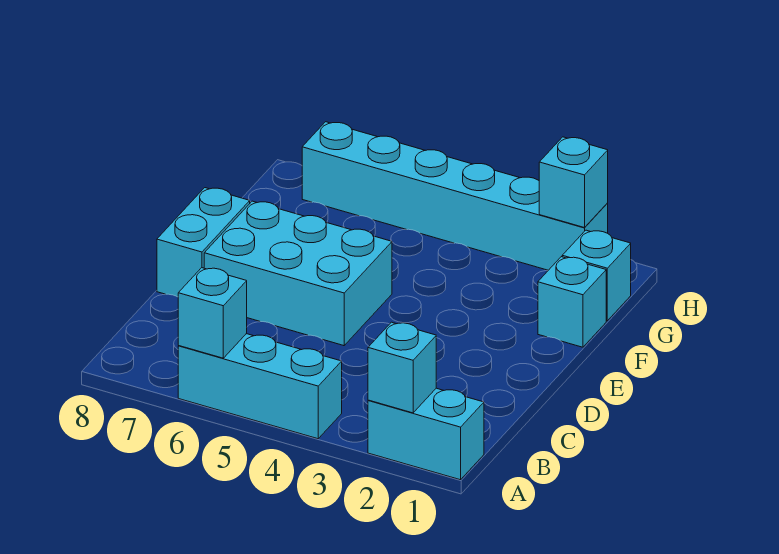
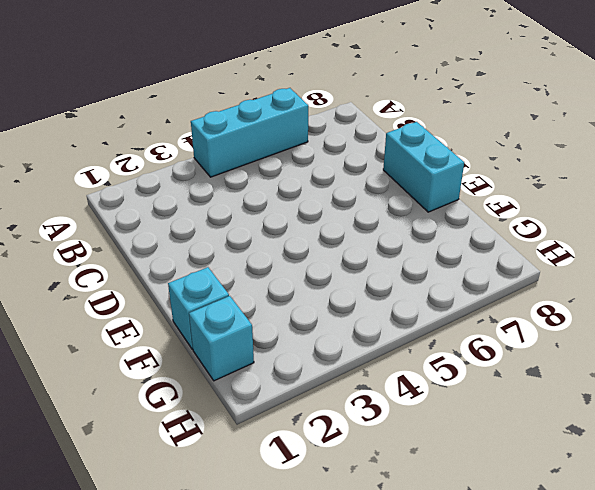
none -> cyan 1x2 brick [368,388,484,480]
none -> cyan 2x3 brick [204,201,392,346]

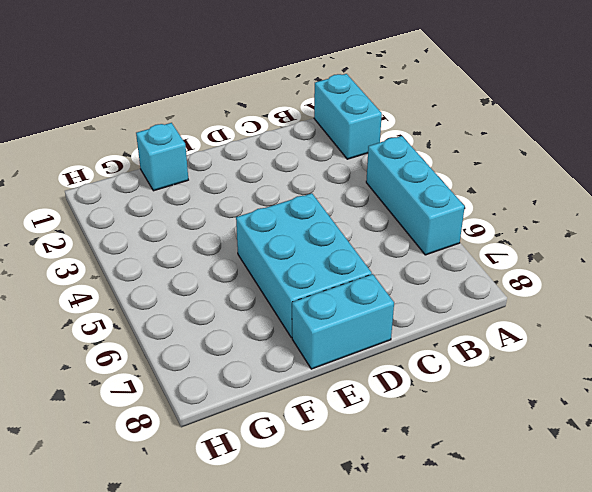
none -> cyan 1x1 brick [562,230,631,321]
none -> cyan 1x6 brick [302,122,608,270]

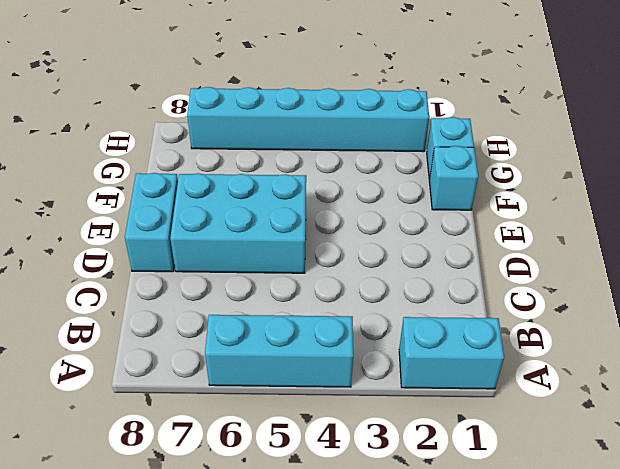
none -> cyan 1x1 brick [368,322,436,413]
none -> cyan 1x1 brick [178,268,247,358]

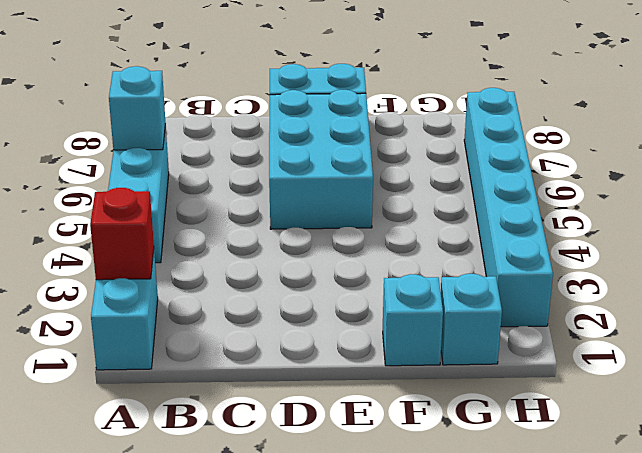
red 1x1 brick [90,188,154,280] -> cyan 1x1 brick [368,322,436,413]
none -> cyan 1x1 brick [539,137,608,228]

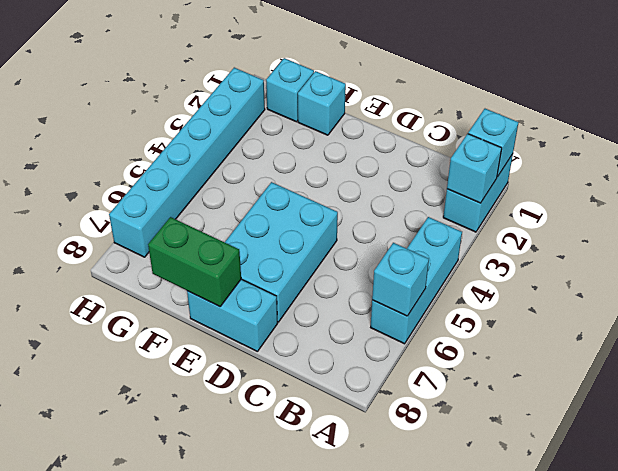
cyan 1x1 brick [468,109,518,177] -> cyan 1x1 brick moved to [539,137,608,228]
green 1x2 brick [148,217,241,307] -> none

